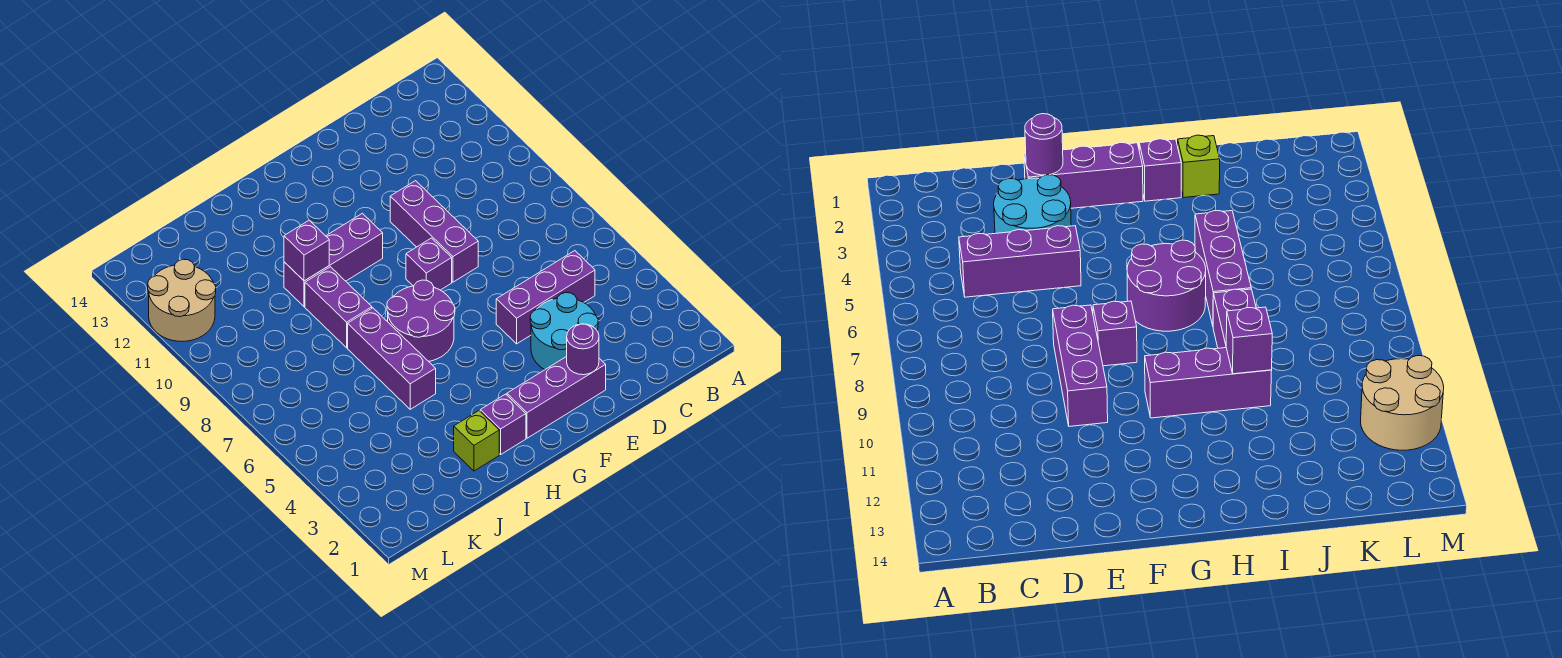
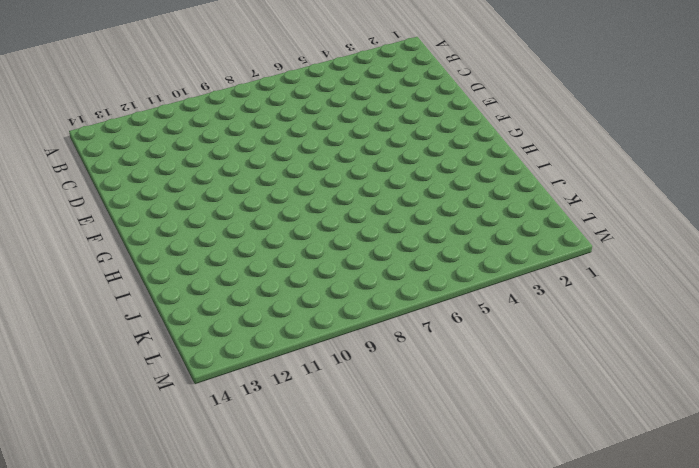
none -> purple 1x3 brick [496,251,595,344]
none -> cyan 2x2 round brick [530,293,598,370]
none -> purple 1x3 brick [507,356,606,438]

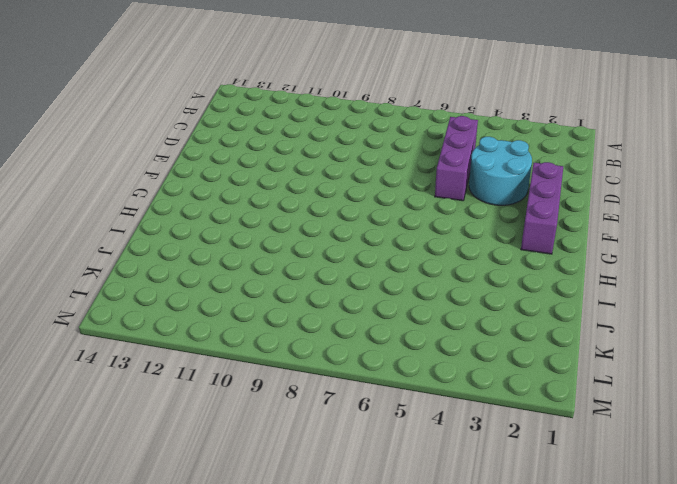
none -> purple 1x3 brick [390,181,478,282]
none -> purple 1x1 brick [406,238,452,290]
none -> purple 2x2 round brick [387,280,455,361]

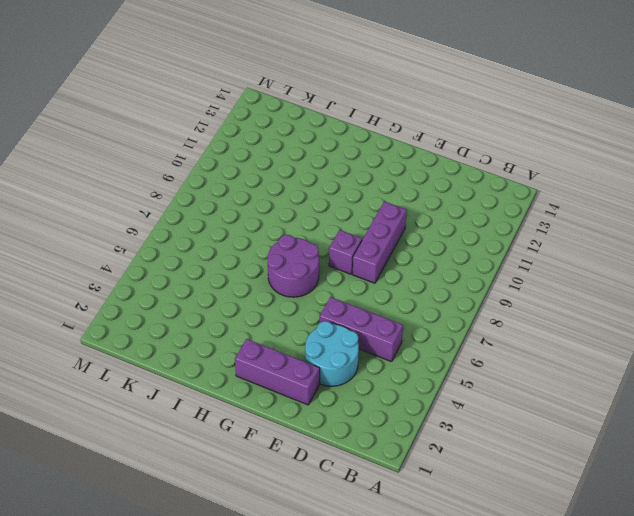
none -> purple 1x3 brick [284,213,383,307]
none -> purple 1x1 brick [480,394,526,454]
none -> lime 1x1 brick [454,411,499,471]

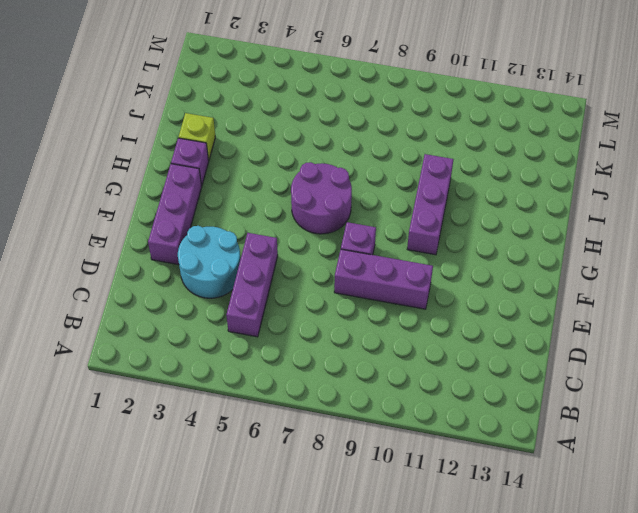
none -> purple 1x3 brick [348,308,436,409]
none -> purple 1x2 brick [305,267,372,348]
none -> tan 2x2 round brick [148,259,216,341]

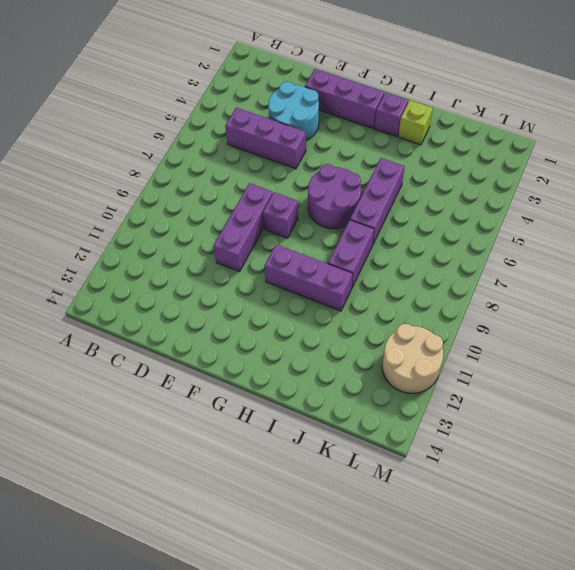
none -> purple 1x1 round brick [567,324,599,375]
none -> purple 1x1 brick [284,220,329,281]

